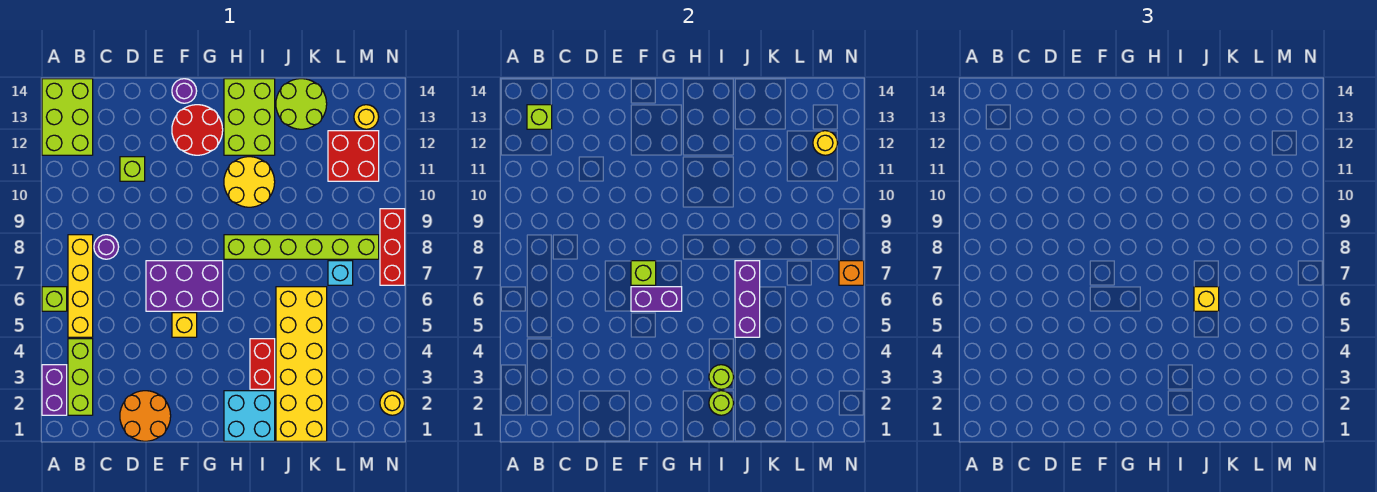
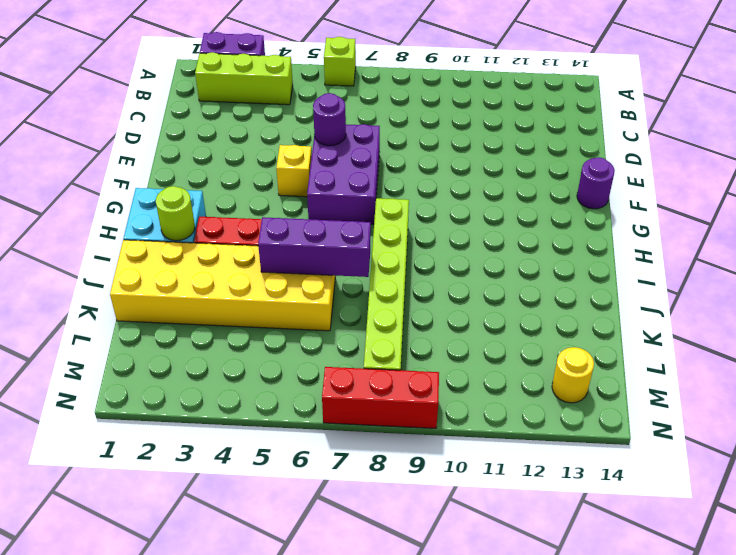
purple 1x1 round brick [313,93,346,146] -> purple 1x1 round brick moved to [94,235,119,259]
none -> lime 2x3 brick [42,79,93,155]
none -> yellow 1x4 brick [68,235,93,337]
none -> orange 2x2 round brick [120,391,171,441]
none -> lime 1x1 brick [120,157,145,181]

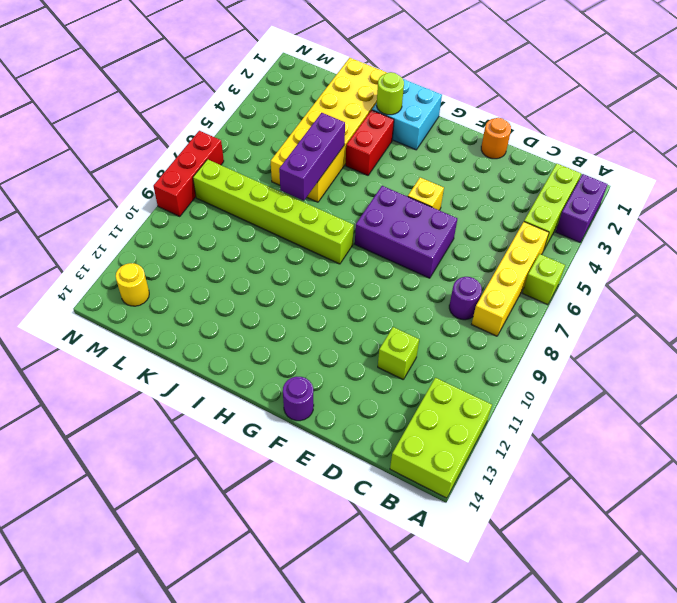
orange 1x1 round brick [481,118,511,159] -> orange 2x2 round brick [120,391,171,441]
none -> red 2x2 round brick [172,105,223,155]
none -> yellow 2x2 round brick [224,157,275,207]
none -> lime 2x3 brick [224,79,275,155]
none -> lime 2x2 round brick [276,79,327,129]

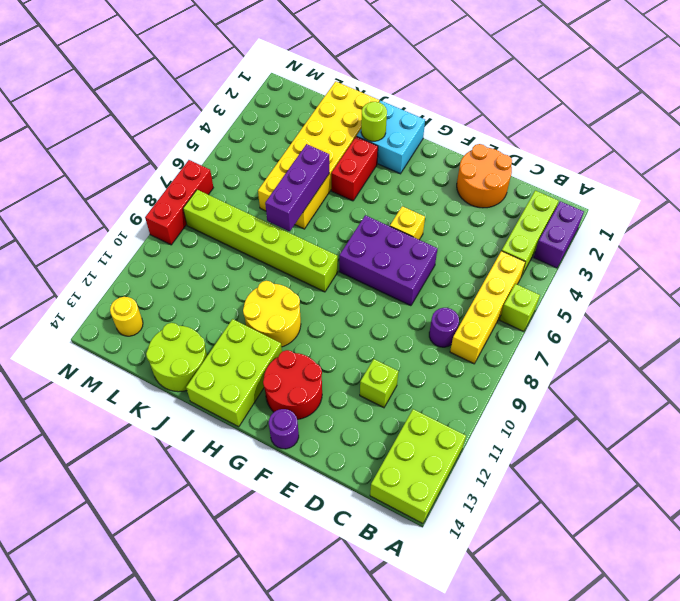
none -> cyan 1x1 brick [328,261,353,285]
none -> red 2x2 brick [328,131,379,181]
none -> yellow 1x1 round brick [380,391,405,415]
none -> lime 1x1 brick [527,105,552,129]

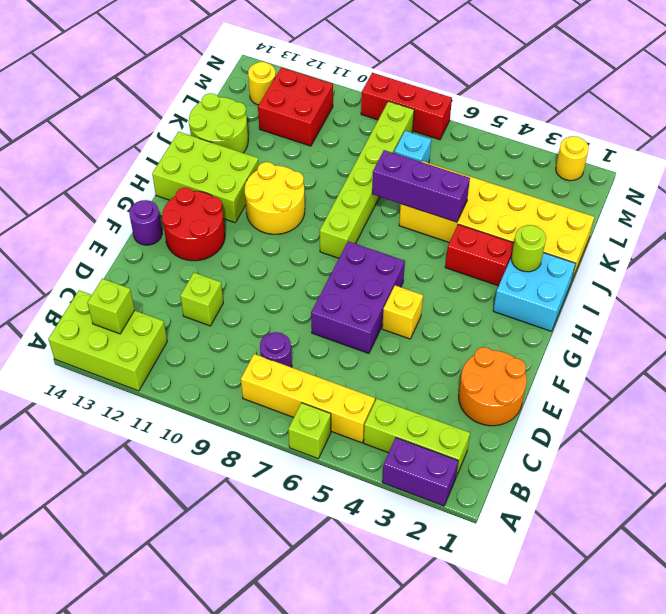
none -> purple 1x2 brick [631,287,682,311]
none -> lime 1x1 brick [631,261,656,285]
none -> lime 1x1 round brick [709,365,734,389]
none -> yellow 1x1 round brick [813,131,838,155]

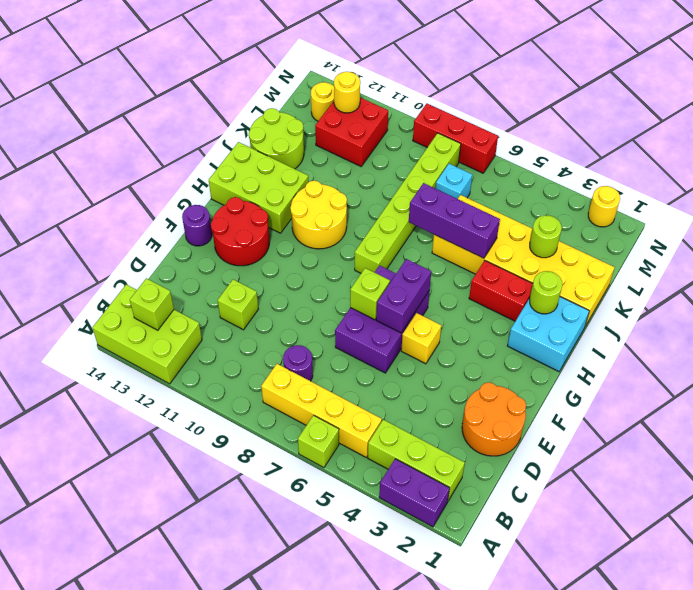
lime 1x1 round brick [530,215,562,258] -> lime 1x1 round brick moved to [709,365,734,389]
none -> orange 1x1 brick [839,261,864,285]
none -> yellow 1x1 brick [1194,287,1219,311]

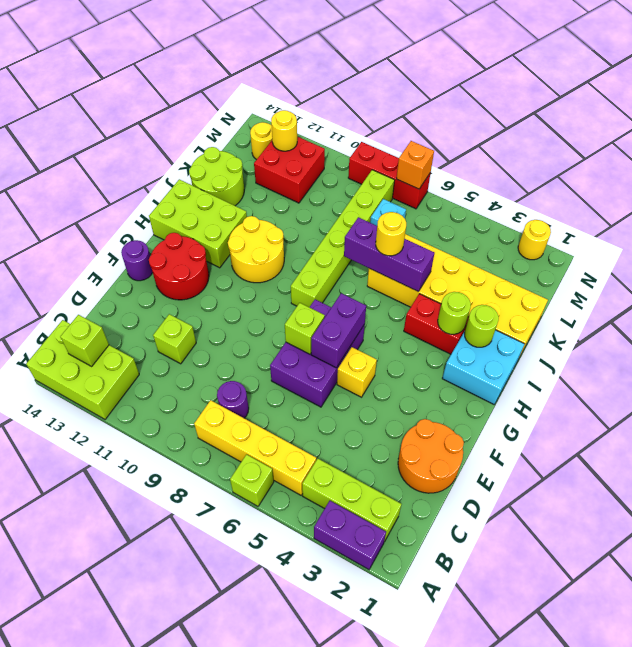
yellow 1x1 round brick [376,212,406,256] -> yellow 1x1 brick [1194,287,1219,311]

